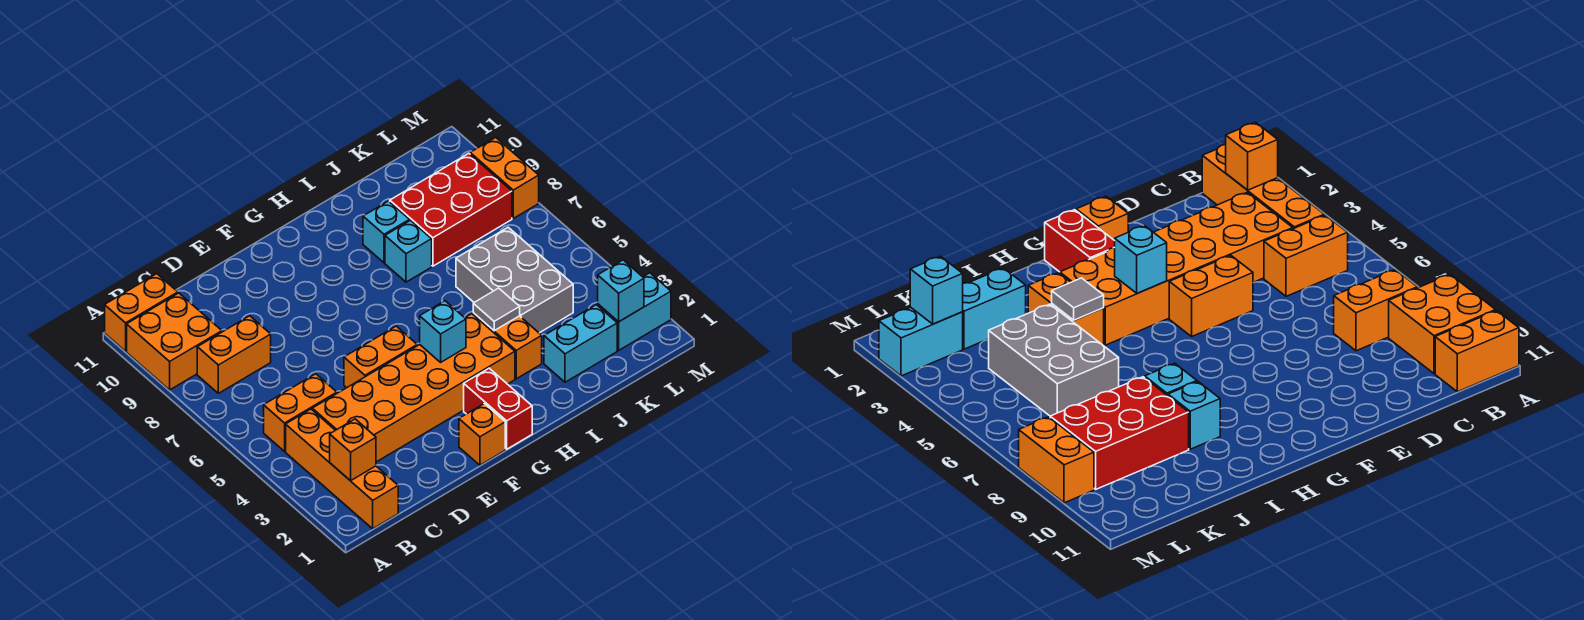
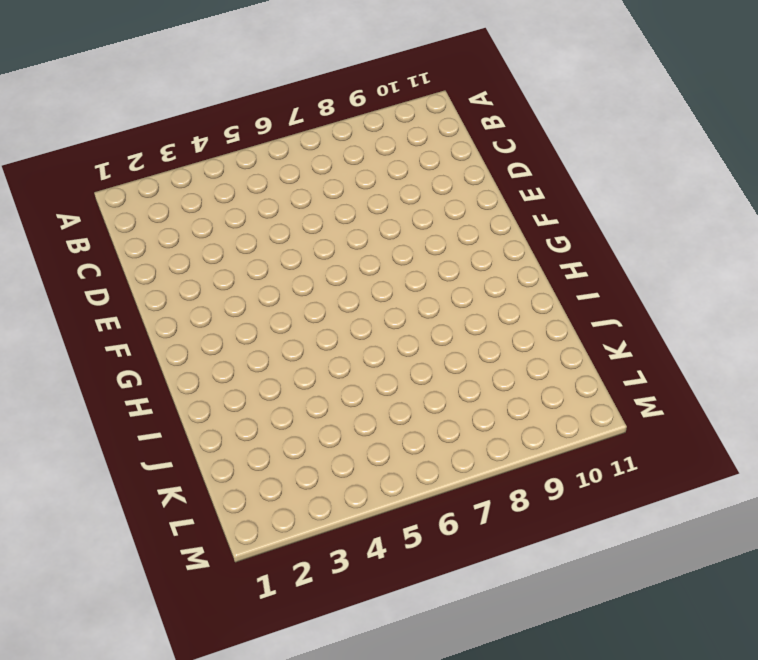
none -> orange 2x2 brick [127,293,222,390]
none -> orange 1x2 brick [105,274,178,351]
none -> orange 1x4 brick [286,409,398,529]

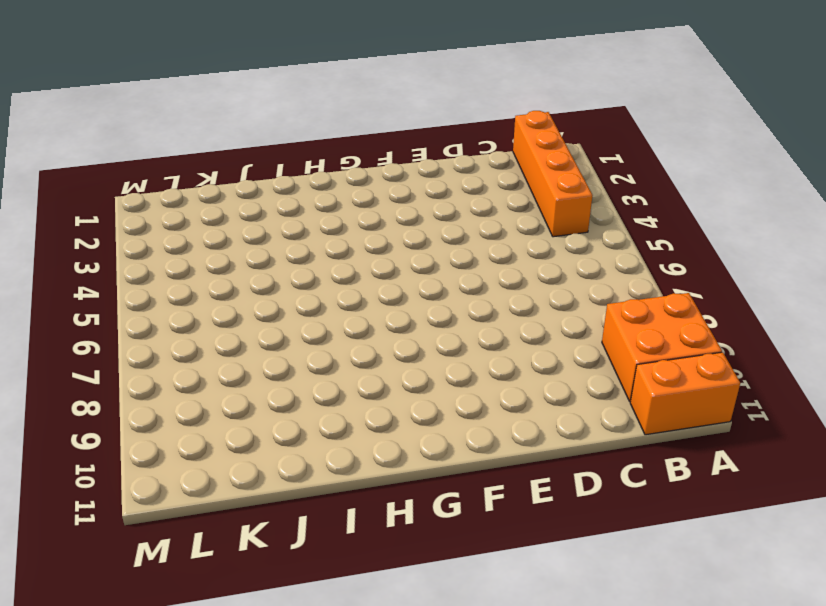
none -> orange 1x2 brick [264,374,337,451]
none -> orange 1x2 brick [197,316,271,393]
none -> orange 2x6 brick [312,314,515,462]

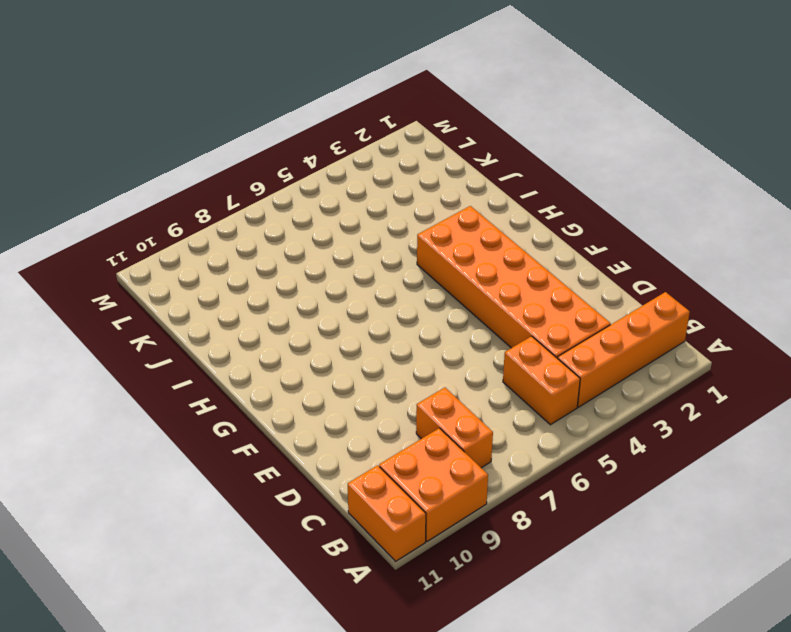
none -> orange 1x2 brick [344,326,417,388]
none -> orange 1x1 brick [459,404,505,465]
none -> red 1x2 brick [464,368,532,449]

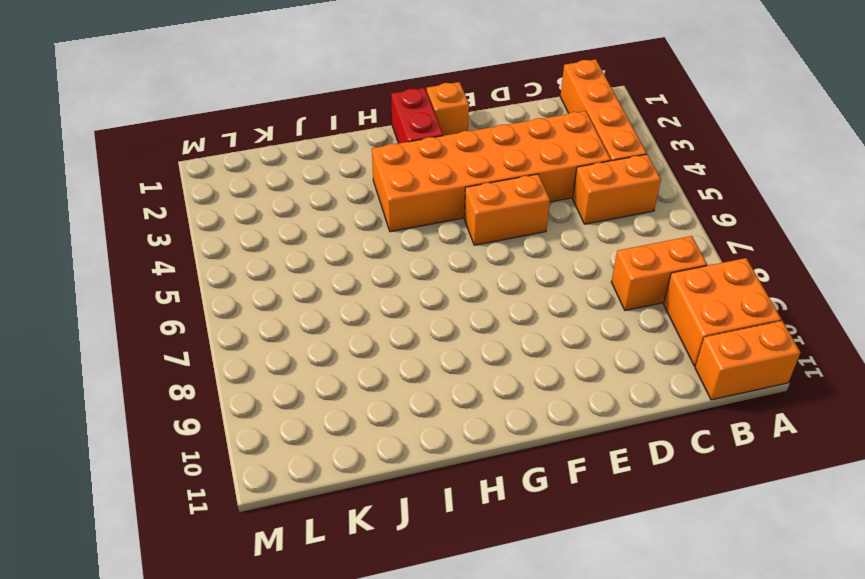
none -> orange 1x2 brick [473,313,542,379]
none -> cyan 1x1 brick [385,220,432,282]
none -> cyan 1x1 brick [363,201,410,263]

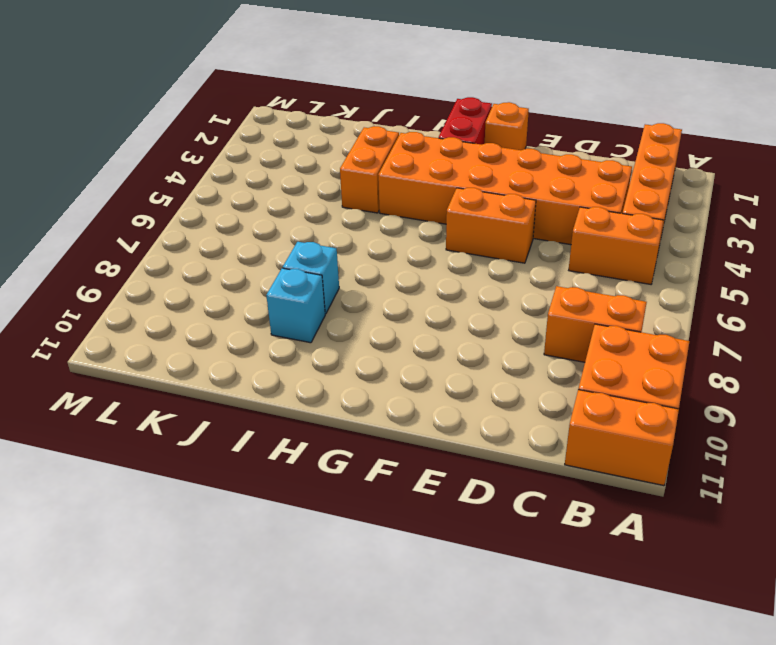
none -> cyan 1x2 brick [544,305,617,382]
none -> grey 2x3 brick [456,227,573,333]
none -> red 2x3 brick [390,153,512,266]

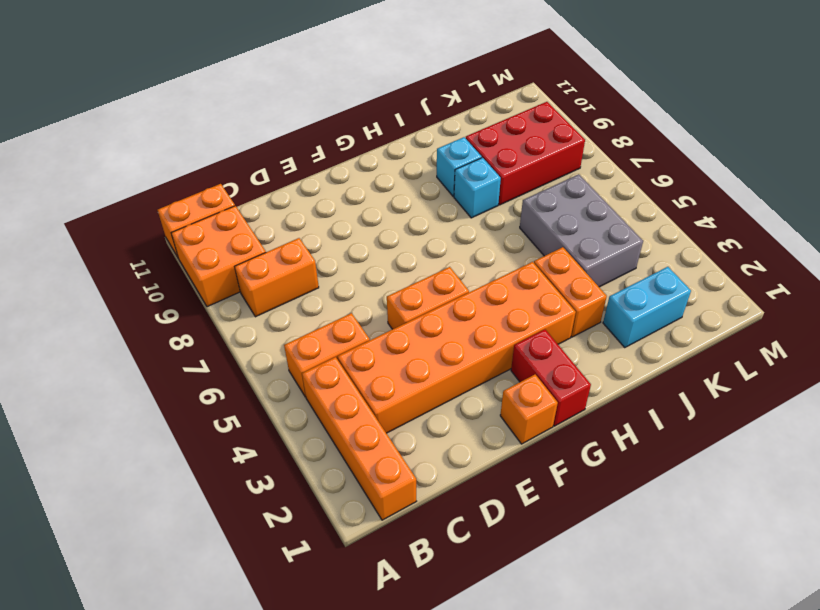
none -> cyan 1x2 brick [598,273,671,350]
none -> orange 1x2 brick [470,137,539,218]
none -> orange 1x1 brick [330,419,376,481]

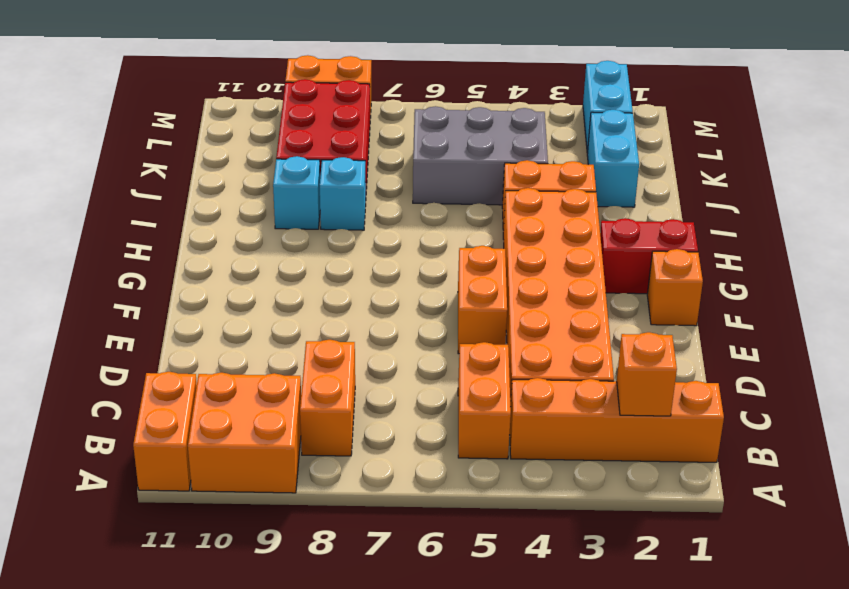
none -> cyan 1x1 brick [420,301,466,362]
none -> grey 1x1 tile [473,288,520,331]
none -> cyan 1x1 brick [598,260,644,322]

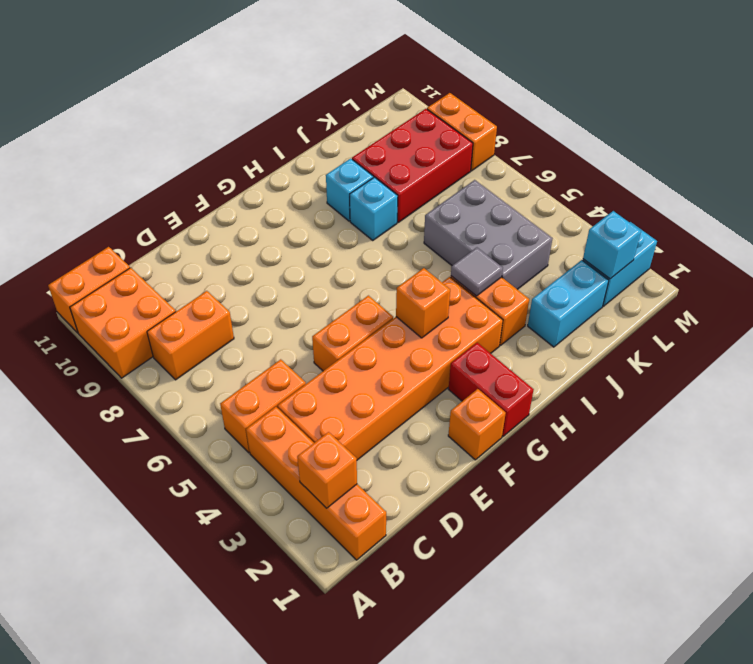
orange 1x1 brick [396,268,450,338] -> cyan 1x1 brick [420,301,466,362]

